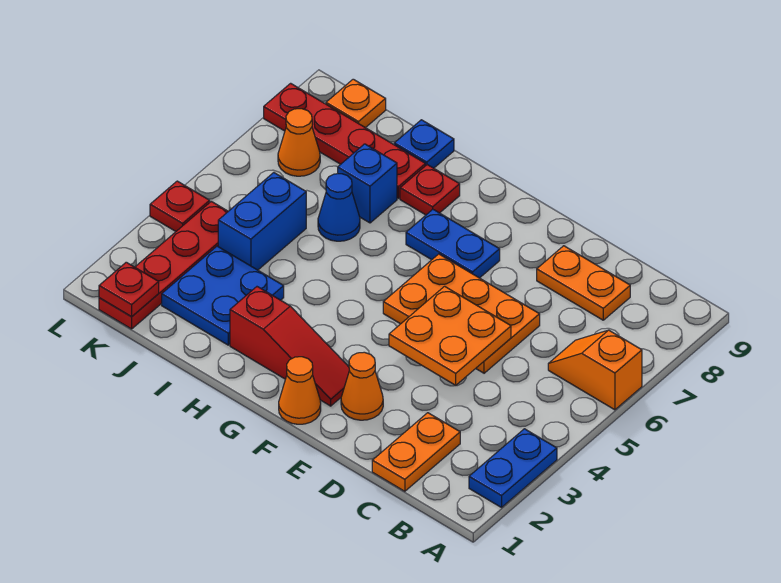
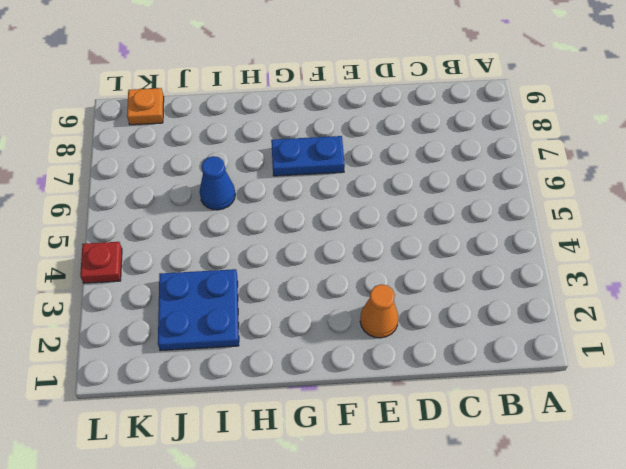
none -> blue 1x2 plate [469,429,557,508]
none -> orange 1x2 slope [548,330,642,410]
none -> orange 1x2 plate [372,413,460,491]

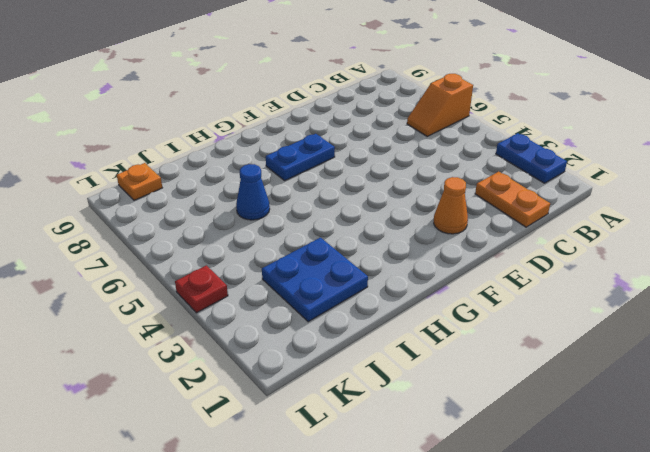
none -> orange 1x2 plate [537,246,630,320]
none -> orange 2x3 plate [383,254,540,373]
none -> orange 1x1 cone [279,357,321,424]

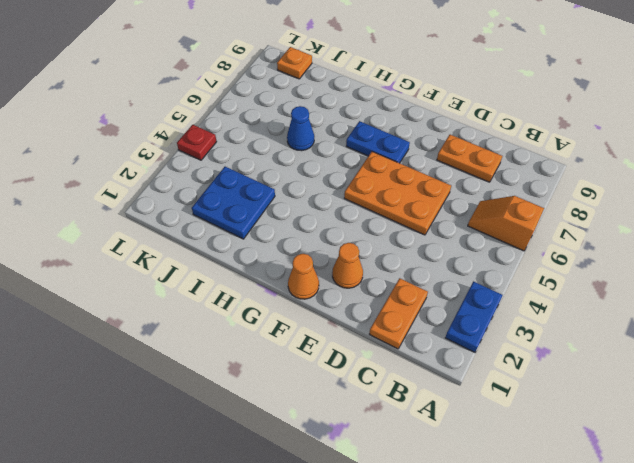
none -> red 1x3 slope [230,287,349,406]
none -> red 1x1 plate [400,165,460,215]
none -> blue 1x1 brick [338,144,397,223]

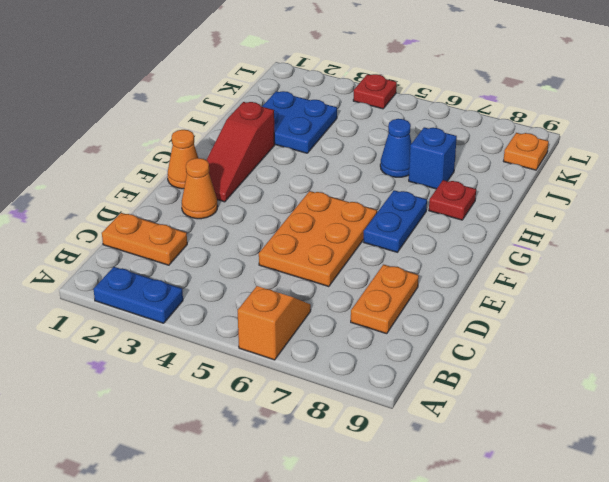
none -> red 1x4 plate [264,83,425,198]
none -> blue 1x1 plate [394,120,454,168]
none -> blue 1x2 brick [218,173,306,270]

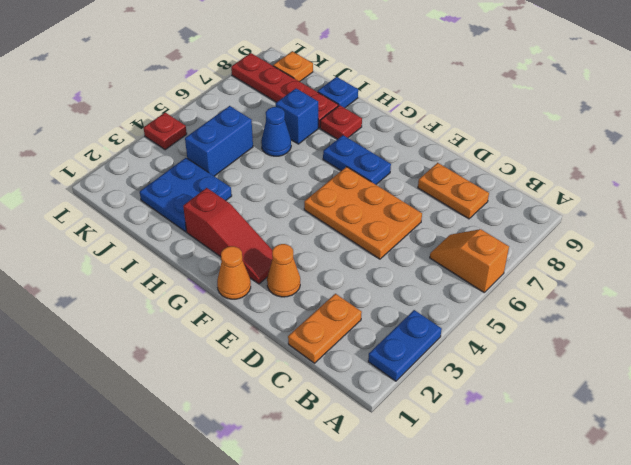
none -> red 1x4 plate [99,201,228,329]
none -> orange 1x1 cone [278,109,320,176]
none -> orange 2x2 plate [389,286,511,385]

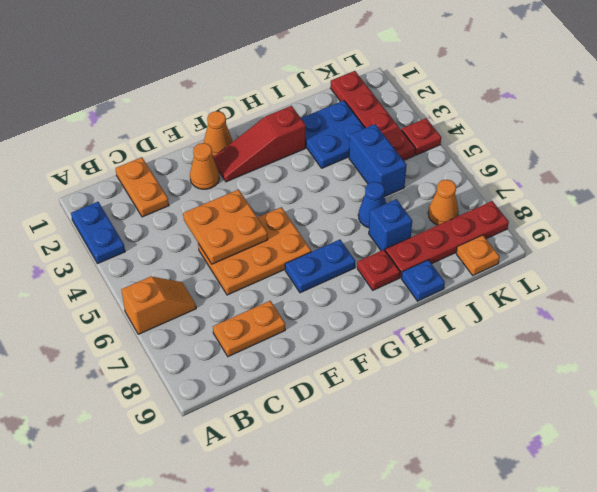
none -> red 1x1 plate [99,262,159,317]

